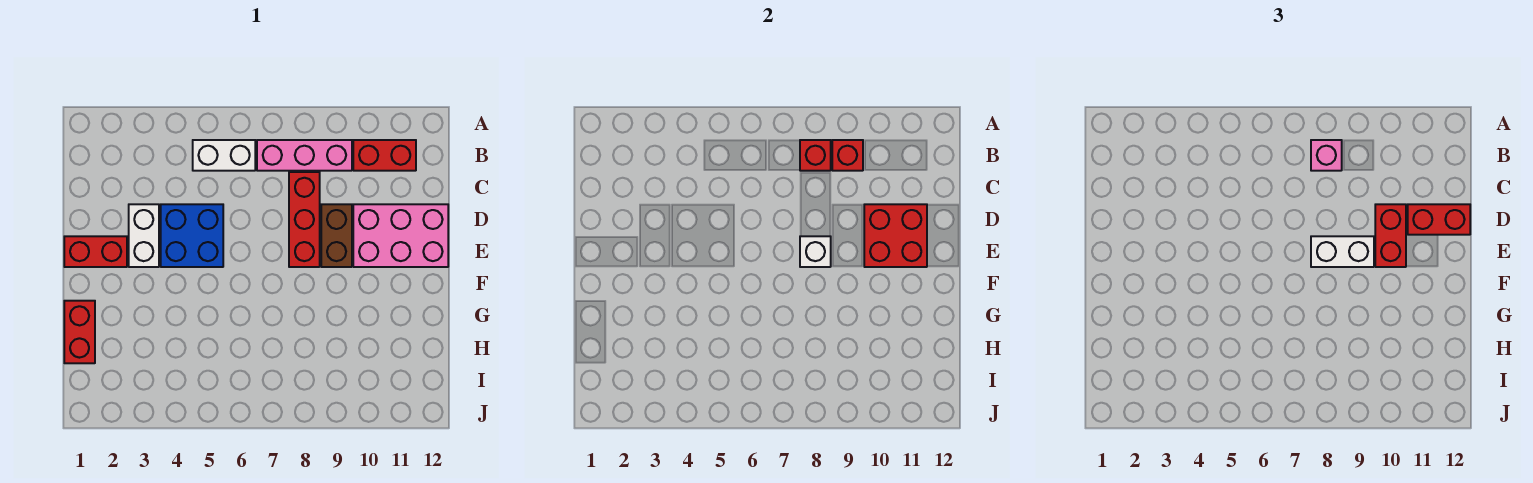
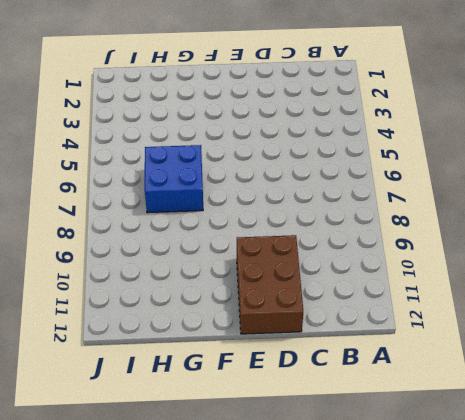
brown 2x3 brick [237,235,303,334] -> pink 2x3 brick [353,204,448,267]
blue 2x2 brick [145,145,203,213] -> blue 2x2 brick moved to [161,204,223,267]
none -> white 1x2 brick [193,140,255,171]
none -> pink 1x3 brick [257,140,352,171]
none -> red 1x2 brick [353,140,416,171]

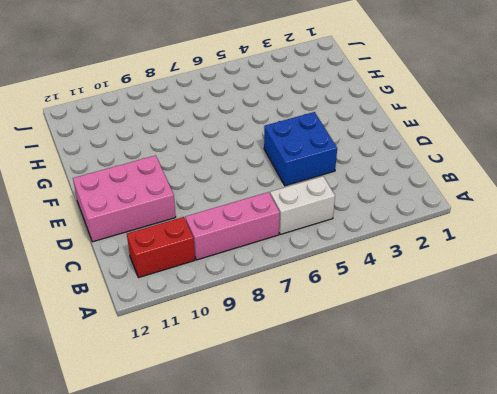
none -> red 1x3 brick [289,172,320,267]
none -> white 1x2 brick [129,204,159,267]
none -> brown 1x2 brick [321,204,352,267]

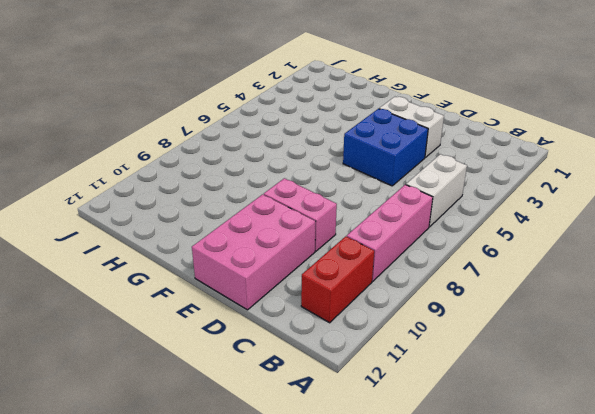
pink 1x2 brick [264,178,337,251] -> brown 1x2 brick [321,204,352,267]
none -> red 1x3 brick [289,172,320,267]
none -> red 1x2 brick [64,236,127,267]
none -> red 1x2 brick [64,301,95,363]

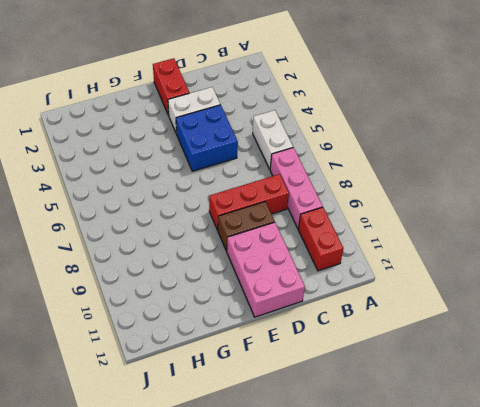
none -> red 1x2 brick [64,301,95,363]
none -> red 1x1 brick [800,140,831,171]
none -> red 1x1 brick [832,140,863,171]

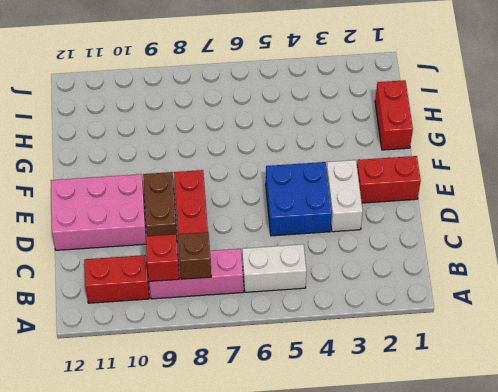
brown 1x1 brick [178,232,211,279] -> red 1x1 brick [800,140,831,171]
none -> red 2x2 brick [864,204,927,267]
none -> white 1x1 brick [800,236,831,267]
none -> pink 1x1 brick [1311,140,1342,171]

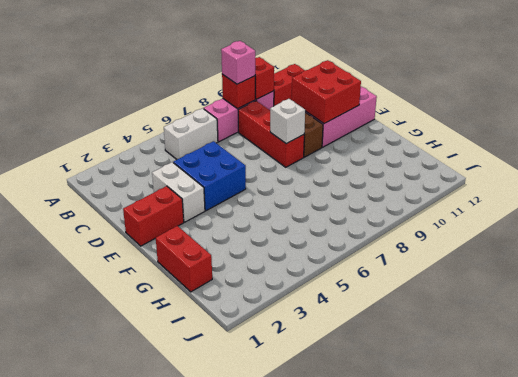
none -> red 1x2 brick [1375,204,1406,267]
none -> red 1x2 brick [1408,204,1470,235]
none -> white 1x2 brick [1311,236,1374,267]

